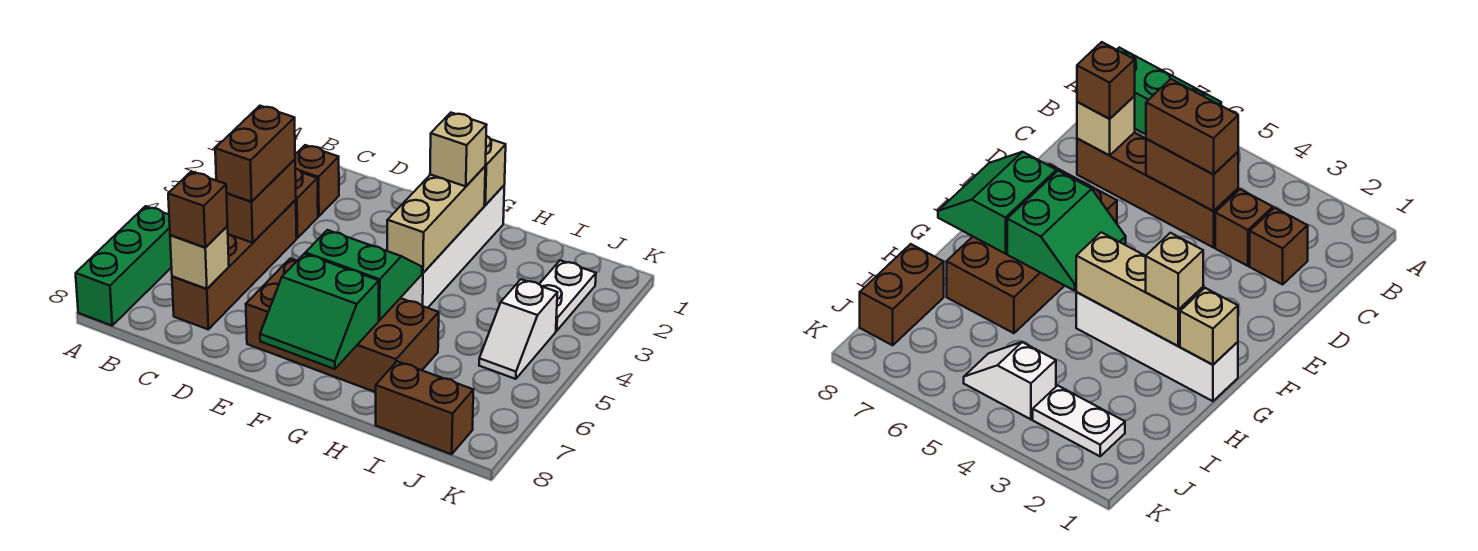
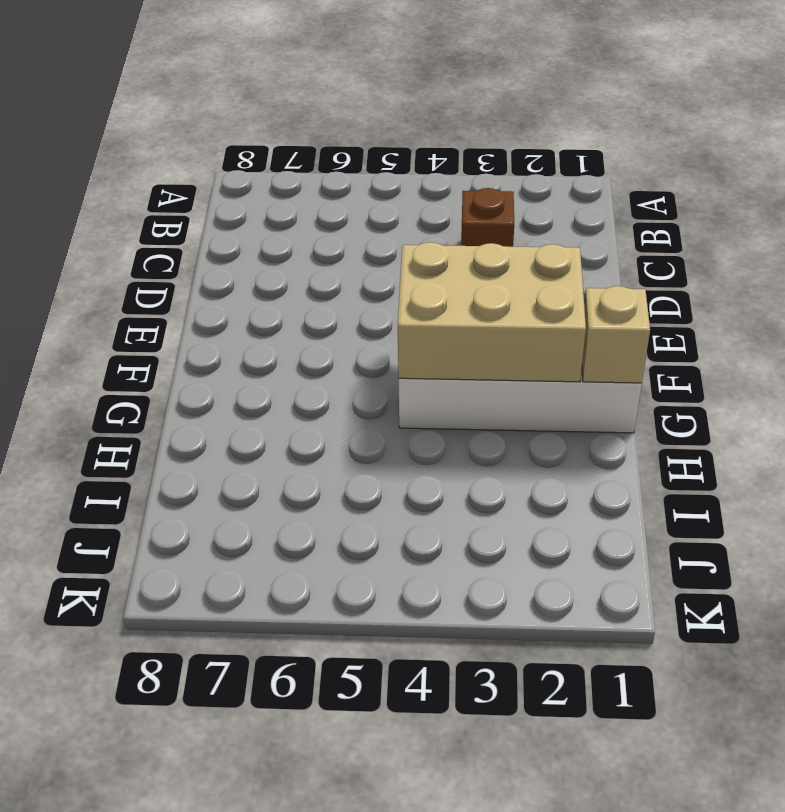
tan 2x3 brick [398,242,586,382] -> tan 1x3 brick [387,167,485,273]
none -> green 1x3 brick [76,206,172,326]
none -> brown 1x1 brick [295,145,339,216]
none -> brown 1x4 brick [172,200,297,329]

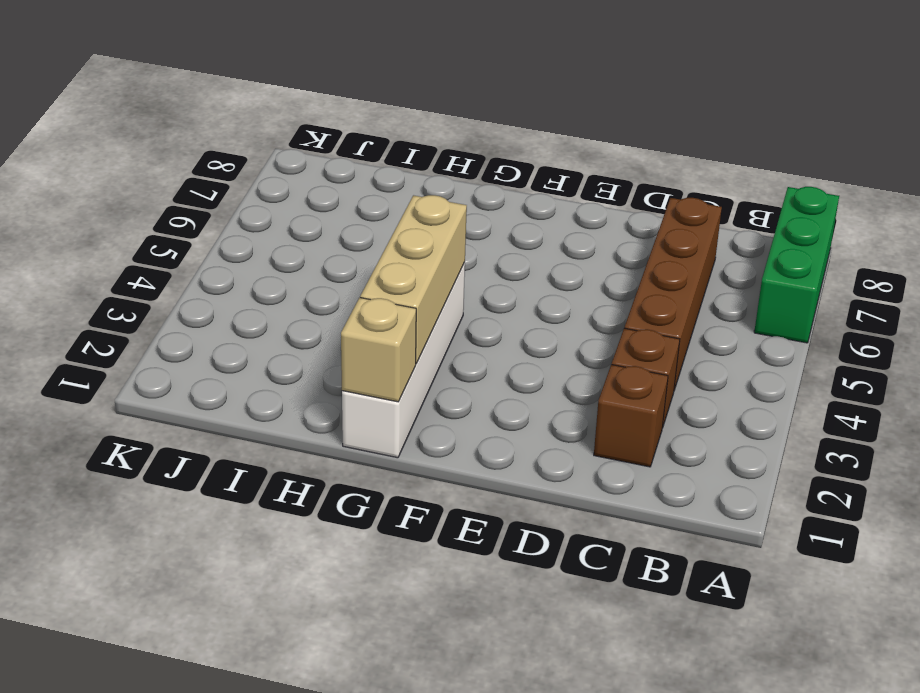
none -> brown 2x4 brick [246,258,439,392]
none -> brown 1x2 brick [376,361,473,454]
none -> white 1x2 plate [539,260,596,331]

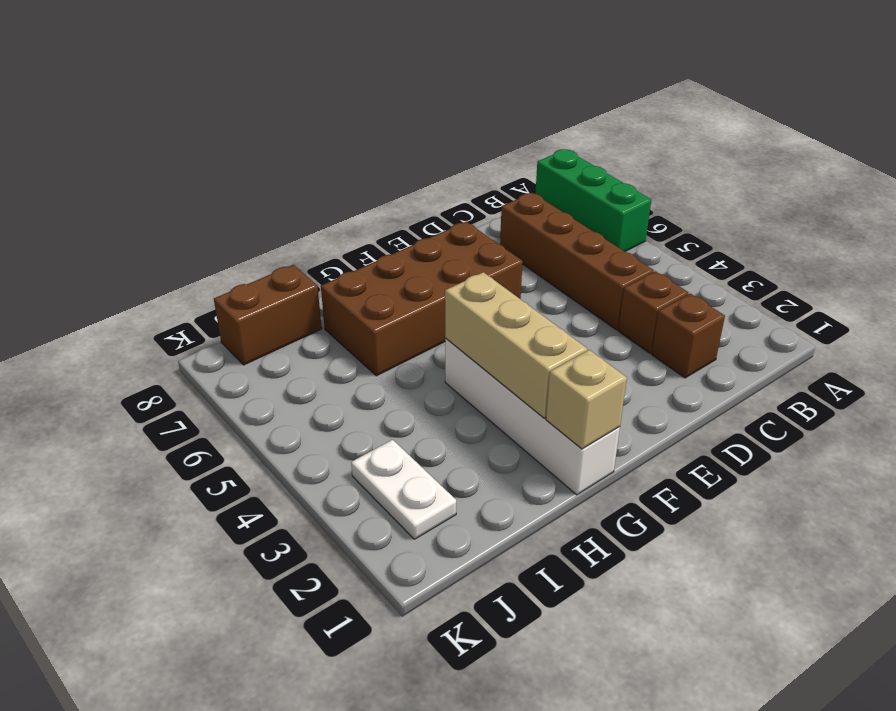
none -> white 1x2 slope [479,279,558,379]
none -> brown 1x2 brick [227,159,296,243]
none -> tan 1x1 brick [170,226,229,289]

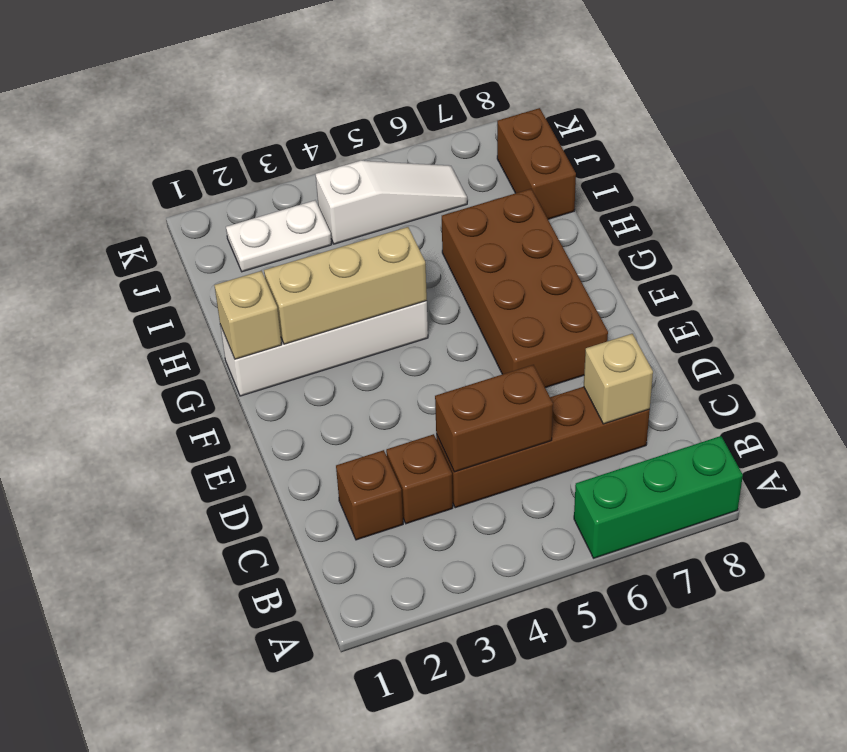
white 1x3 slope [316,161,467,244] -> white 1x2 slope [479,279,558,379]
none -> green 2x2 slope [305,230,422,320]
none -> green 2x2 slope [260,254,379,369]
none -> brown 1x2 brick [215,106,295,202]

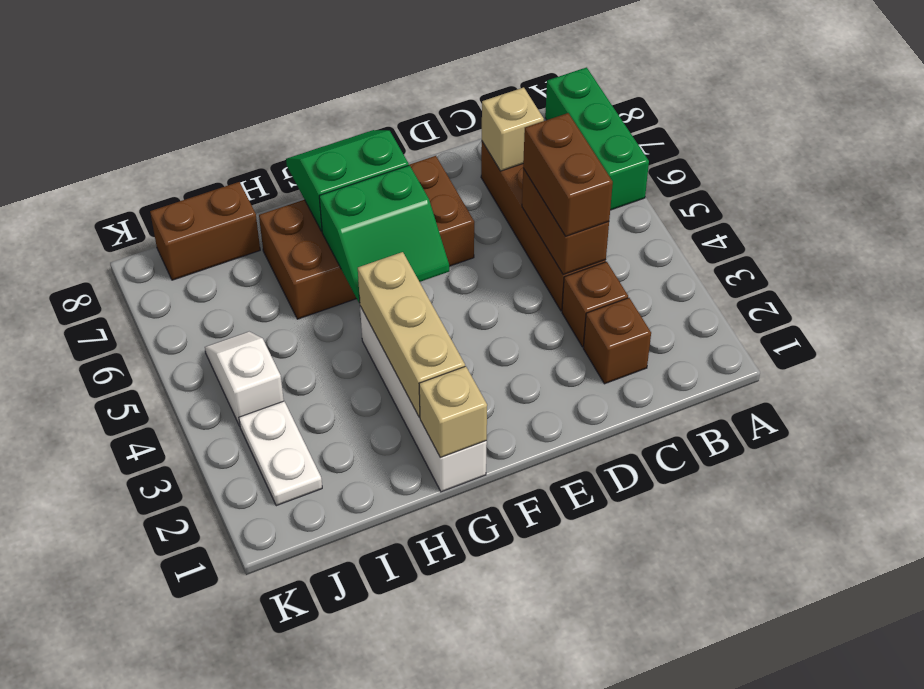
none -> brown 1x1 brick [168,172,228,248]
none -> tan 1x1 brick [430,113,487,187]

